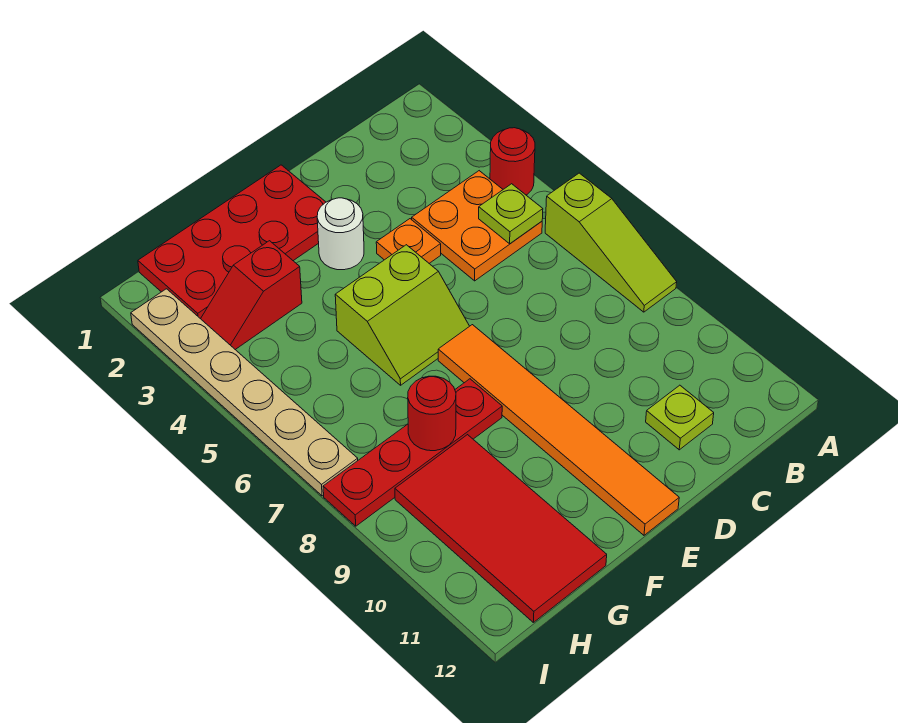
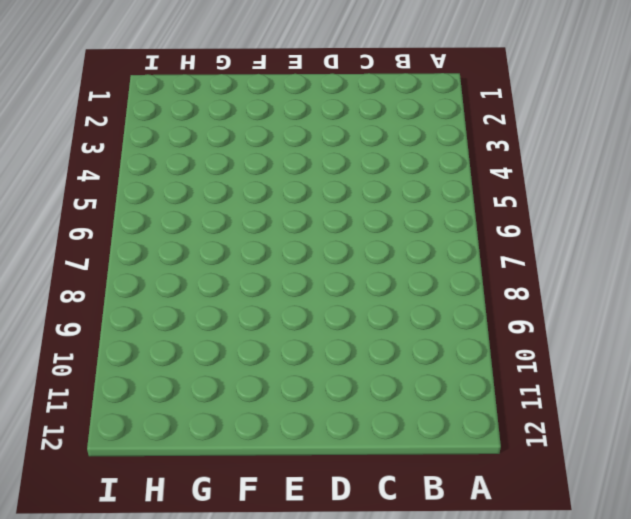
none -> red 1x1 round brick [490,128,535,195]
none -> lime 1x3 slope [545,173,677,312]
none -> orange 2x2 plate [412,171,542,281]

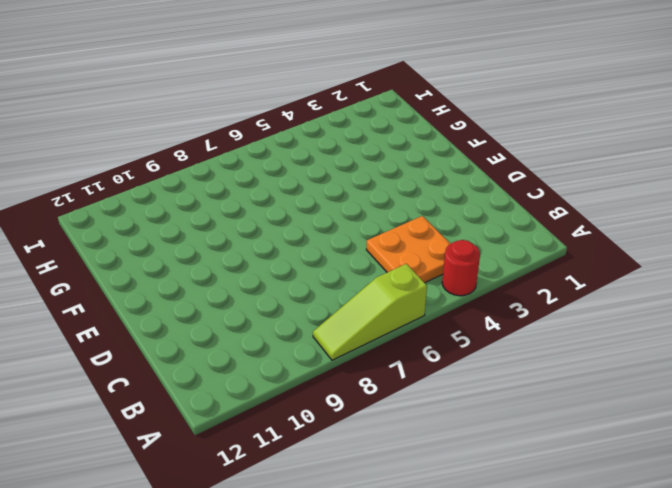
none -> lime 1x1 plate [646,385,714,450]
none -> orange 1x1 plate [376,219,441,263]
none -> red 2x4 plate [138,165,326,319]

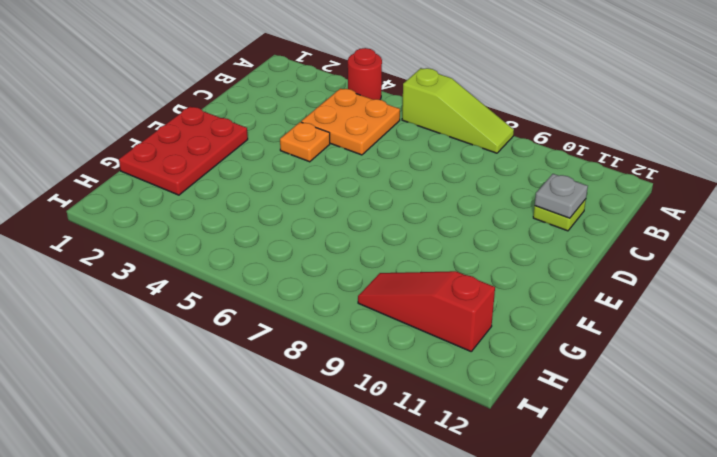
grey 1x1 plate [535,174,588,218] -> none
red 2x3 plate [119,107,248,195] -> red 2x4 plate [138,165,326,319]
red 1x3 slope [358,271,495,351] -> red 2x4 tile [395,435,607,622]
none -> white 1x1 round brick [317,198,364,270]
none -> lime 2x2 slope [335,245,469,385]
none -> orange 1x6 tile [438,325,679,535]

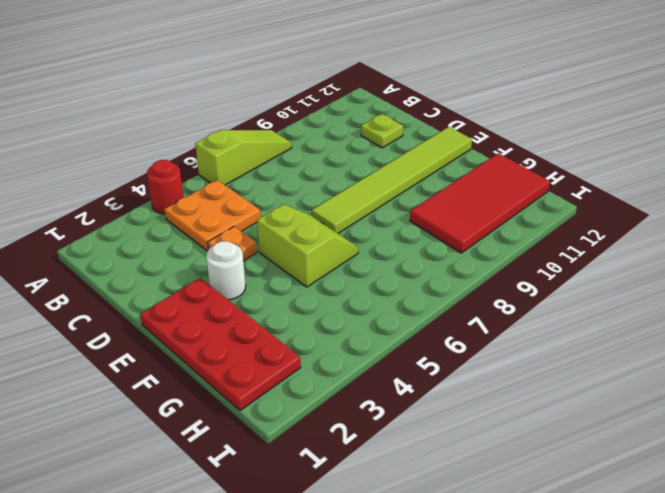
lime 1x6 tile [312,127,472,233] -> orange 1x6 tile [438,325,679,535]
none -> red 1x4 plate [323,379,502,526]
none -> red 1x2 slope [201,241,302,350]
none -> tan 1x6 plate [131,289,358,496]

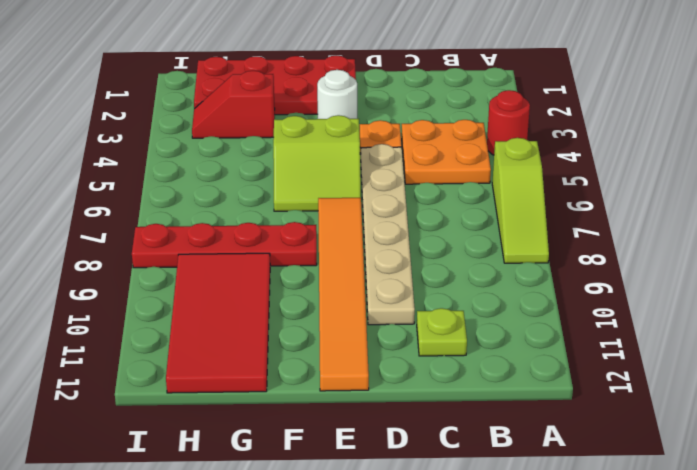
tan 1x6 plate [360,144,415,325] -> tan 1x6 plate moved to [131,289,358,496]
none -> lime 1x1 plate [479,184,543,244]
none -> red 1x1 round brick [408,376,456,451]

